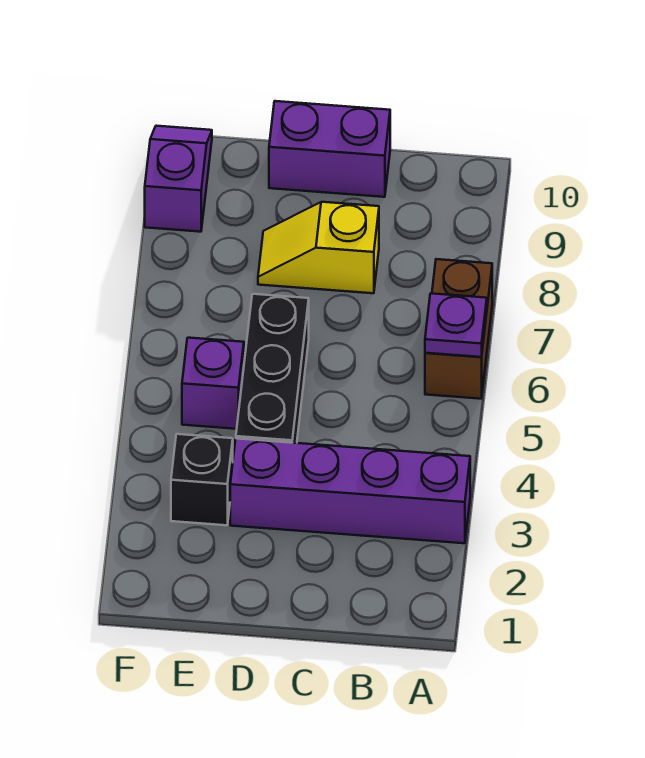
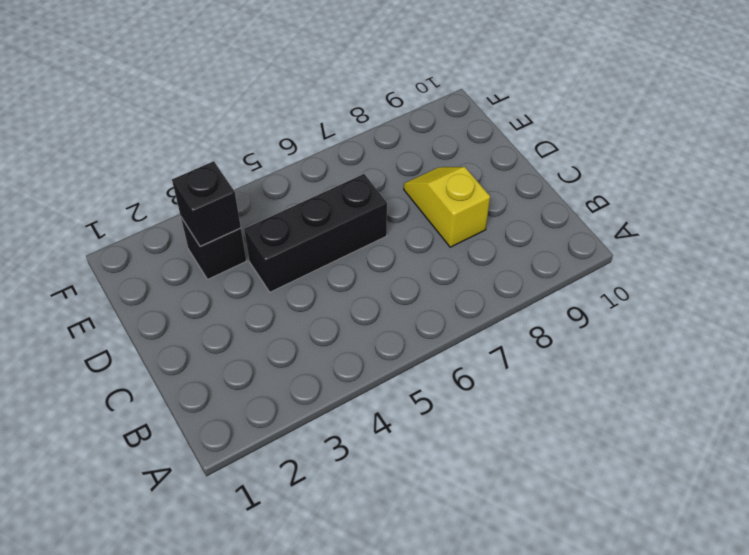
black 1x1 brick [172,161,241,246] -> none
none -> purple 1x4 brick [230,439,470,543]
none -> brown 1x2 brick [425,259,492,399]

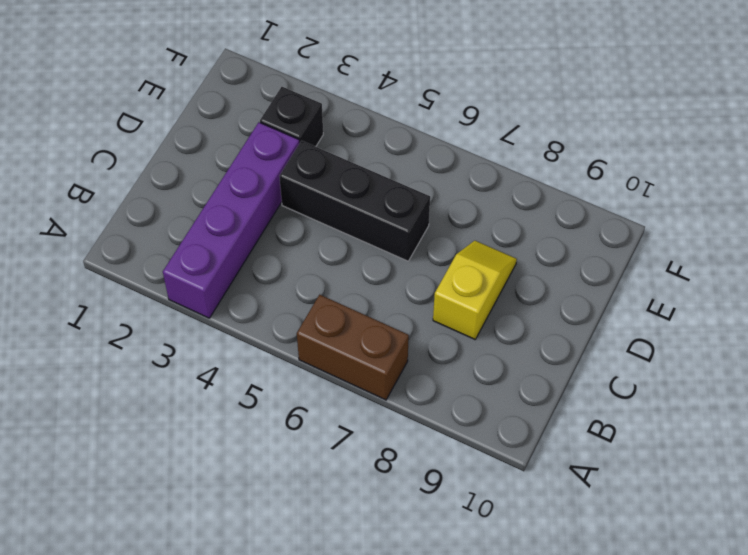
none -> purple 1x2 brick [269,101,390,197]
none -> purple 1x1 brick [182,338,244,429]

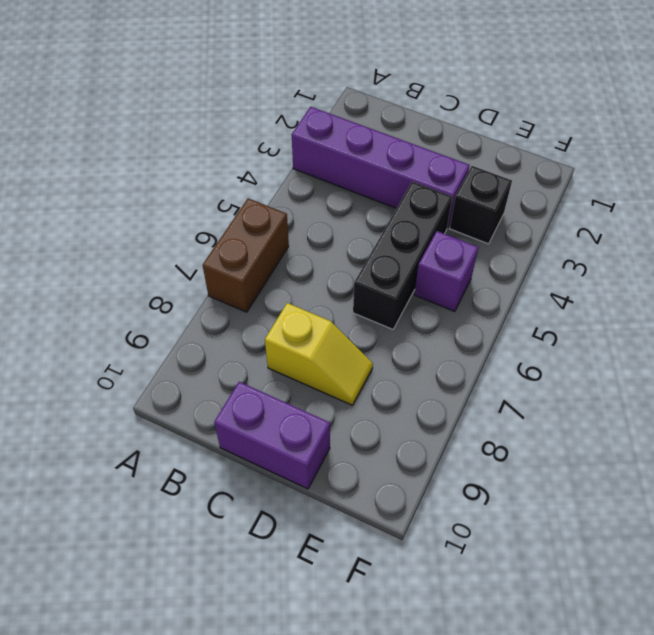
none -> purple 1x2 slope [145,126,212,232]
none -> purple 1x1 plate [425,293,487,357]

